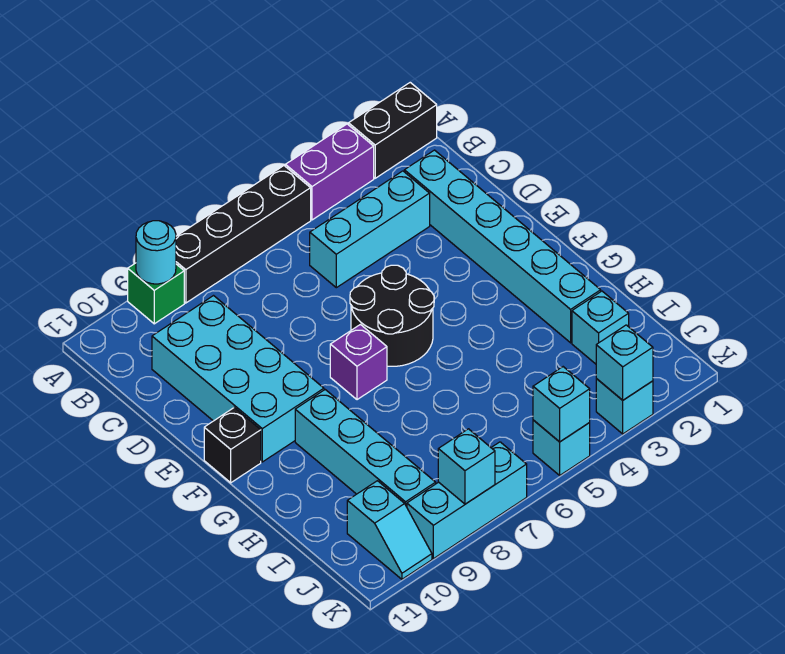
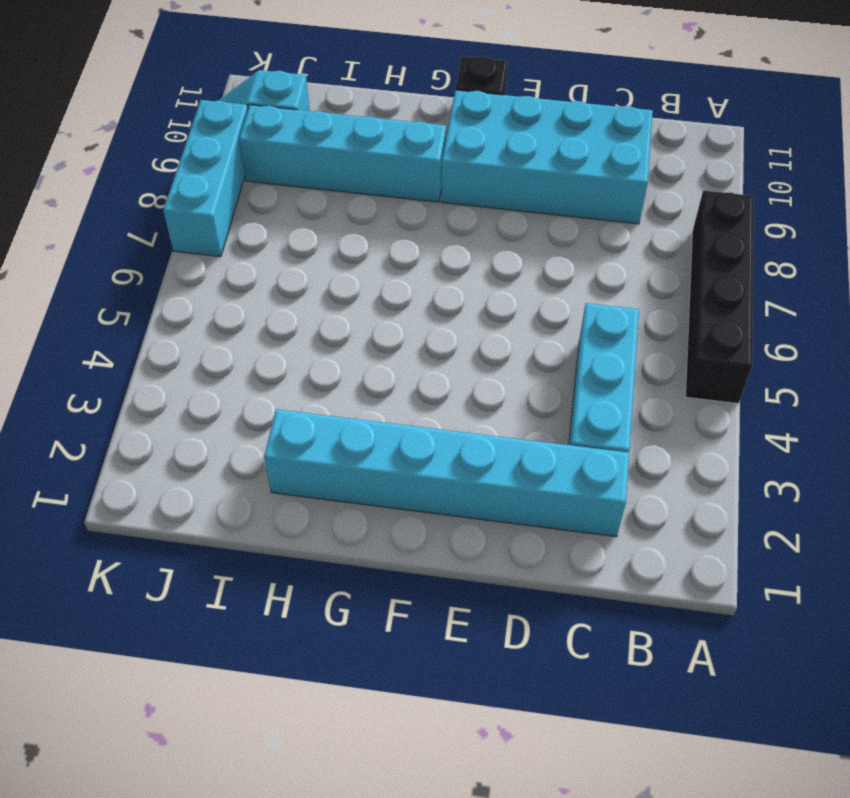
none -> black 1x2 brick [349,83,437,178]
none -> purple 1x2 brick [285,124,374,220]
none -> green 1x1 brick [128,263,184,324]

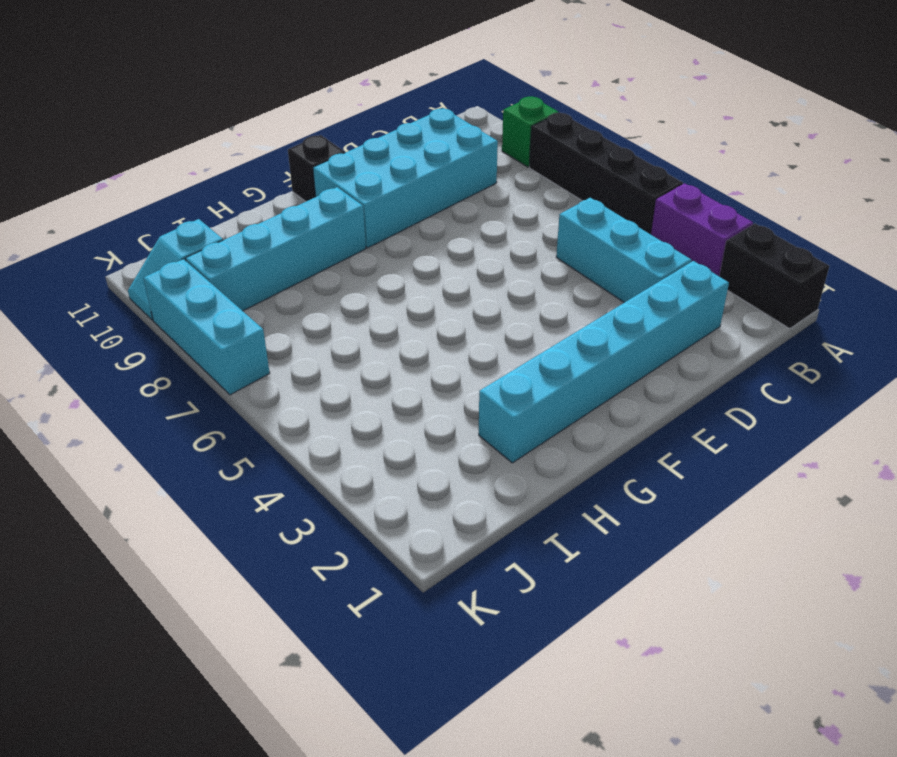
none -> black 2x2 round brick [350,265,434,366]
none -> purple 1x1 brick [330,325,387,400]
none -> cyan 1x1 brick [572,291,629,364]

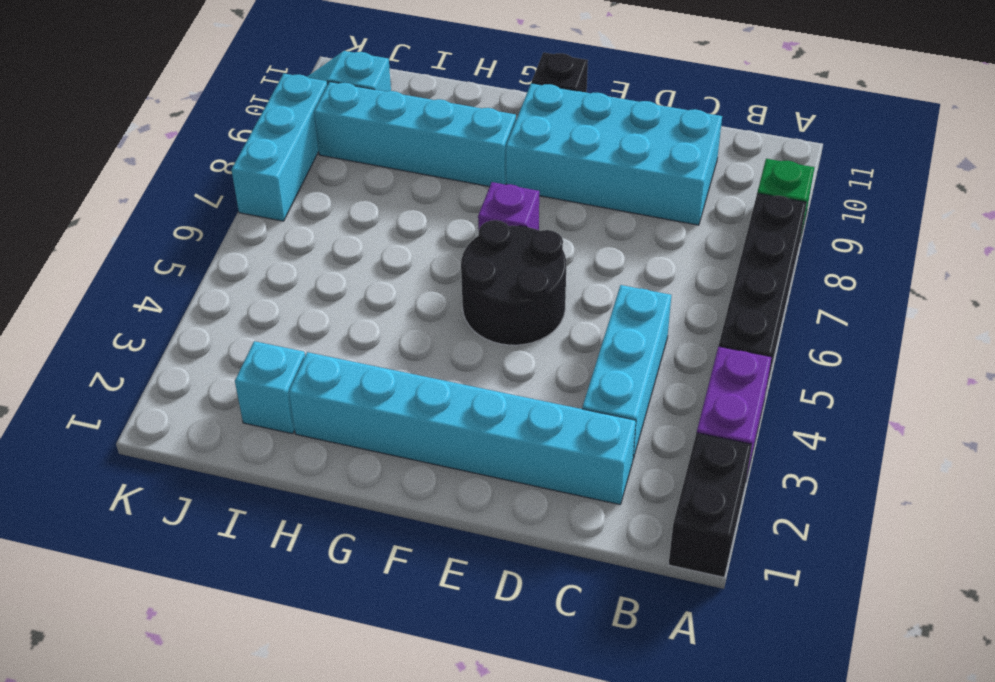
none -> cyan 1x1 brick [596,379,653,434]
none -> cyan 1x1 brick [533,420,590,475]
none -> cyan 1x1 round brick [136,221,176,284]

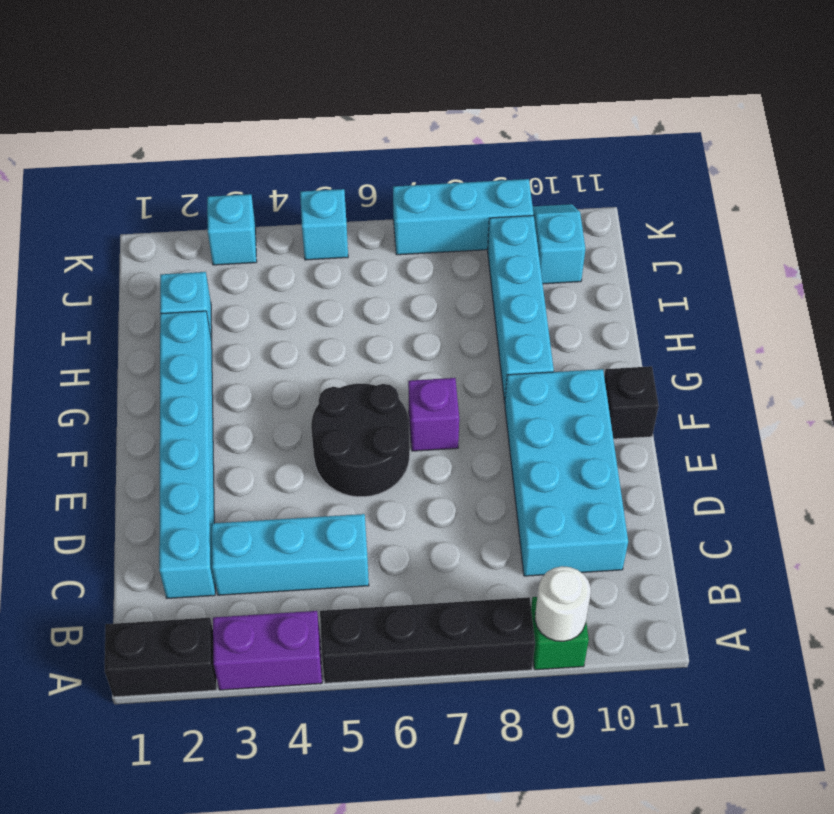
white 1x1 round brick [535,566,591,641] -> cyan 1x1 round brick [136,221,176,284]
none -> cyan 1x1 brick [596,325,653,400]
none -> cyan 1x1 brick [533,367,590,442]
none -> cyan 1x1 brick [438,429,495,504]

